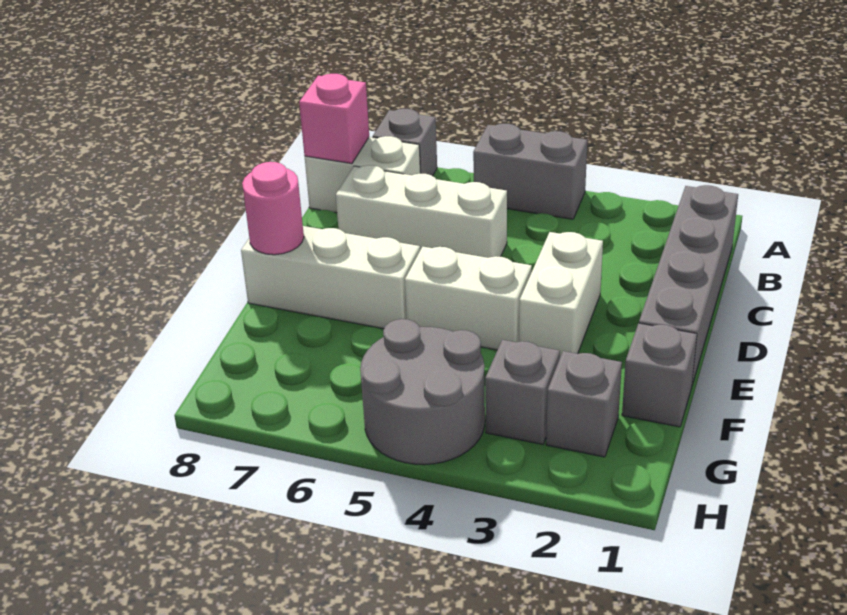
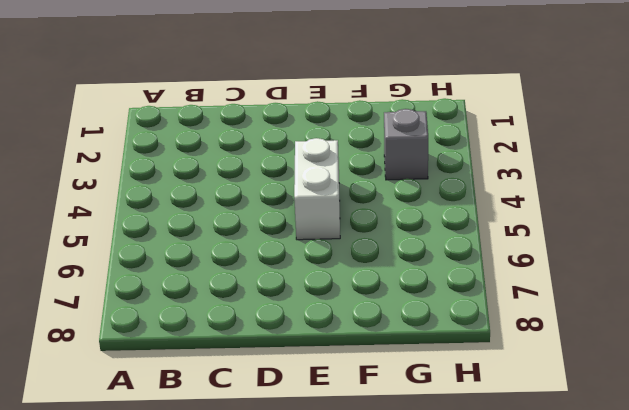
none -> grey 1x2 brick [473,124,587,219]
none -> grey 1x1 brick [373,109,437,176]
none -> grey 1x4 brick [639,185,738,385]

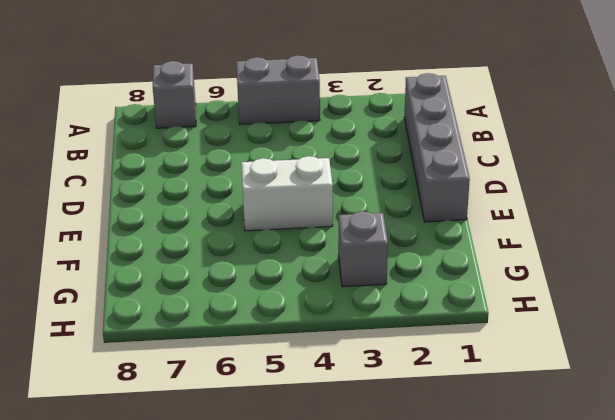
none -> white 1x2 brick [305,136,420,213]
none -> white 1x3 brick [336,165,507,258]
none -> white 1x2 brick [519,232,603,357]

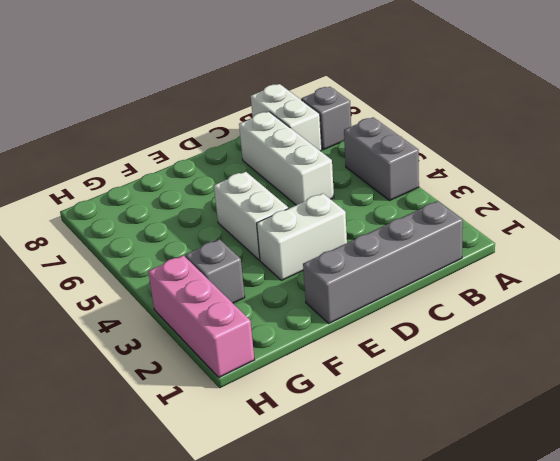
pink 1x3 brick [148,255,254,377] -> none
none -> white 1x3 brick [241,226,420,329]
none -> grey 1x1 brick [622,323,697,427]
none -> grey 1x1 brick [546,351,622,457]

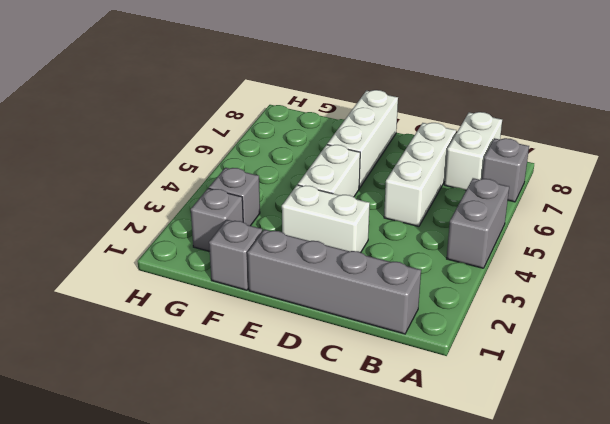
none -> grey 2x2 round brick [360,319,485,465]
none -> pink 1x1 brick [299,74,369,164]
none -> pink 1x1 round brick [242,162,304,255]

